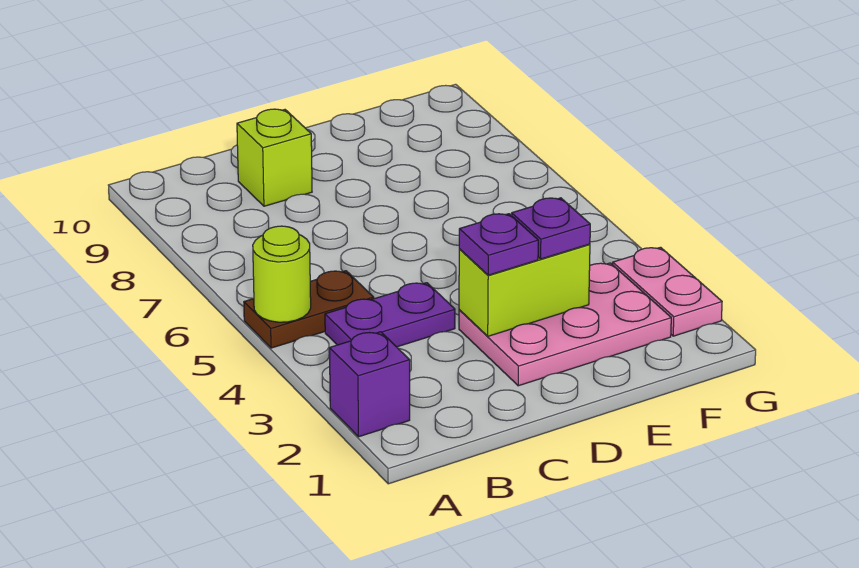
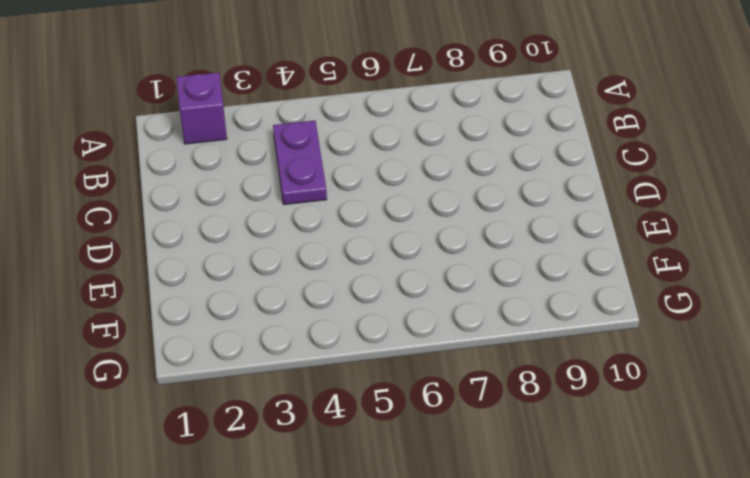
none -> brown 1x2 plate [244,271,374,348]
none -> lime 1x1 brick [237,109,312,206]

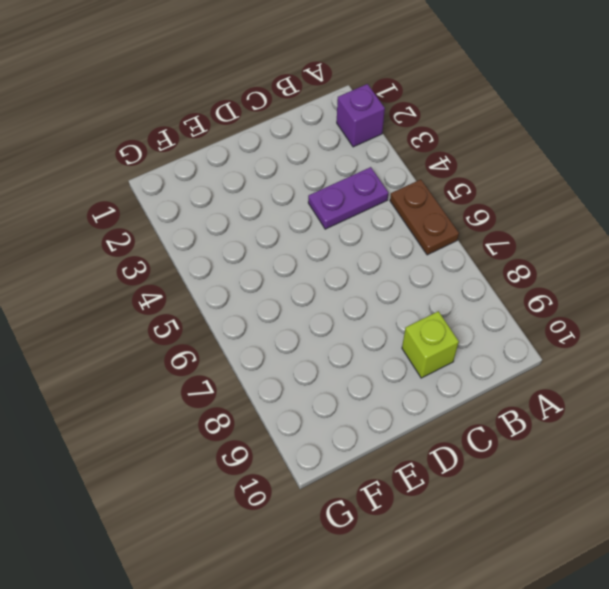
brown 1x2 plate [390,179,459,255] -> brown 1x2 plate turned to [244,271,374,348]
none -> pink 2x3 plate [459,263,671,386]
none -> pink 1x2 plate [613,247,722,336]

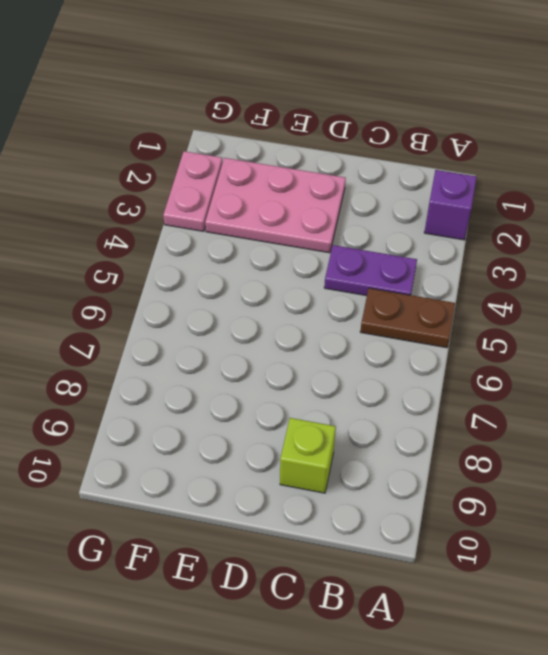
none -> lime 1x1 round brick [253,226,311,322]
none -> lime 1x2 brick [459,244,590,336]

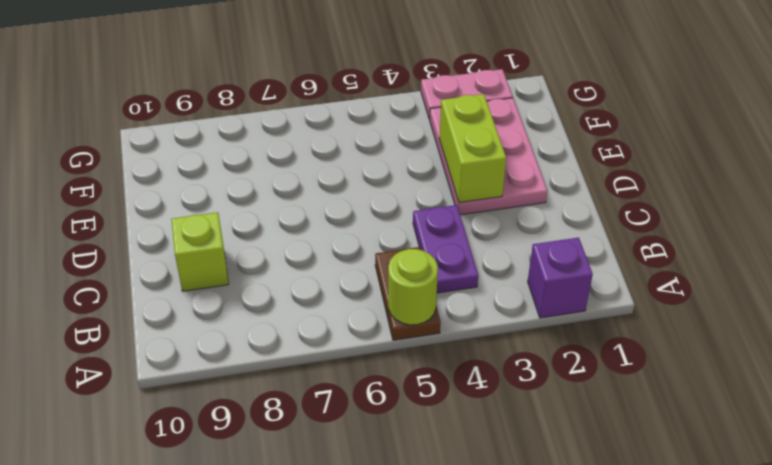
none -> purple 1x1 plate [459,214,538,275]
none -> purple 1x1 plate [512,198,590,259]

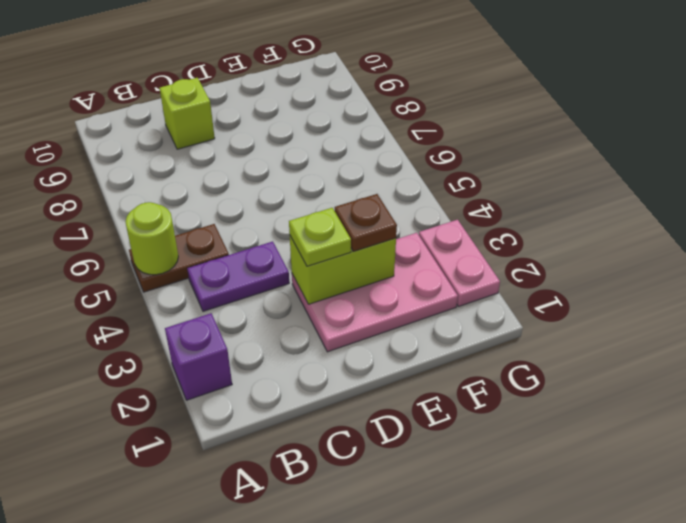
lime 1x1 plate [289,208,351,266] -> purple 1x1 plate [459,214,538,275]
brown 1x1 plate [335,194,397,251] -> purple 1x1 plate [512,198,590,259]

